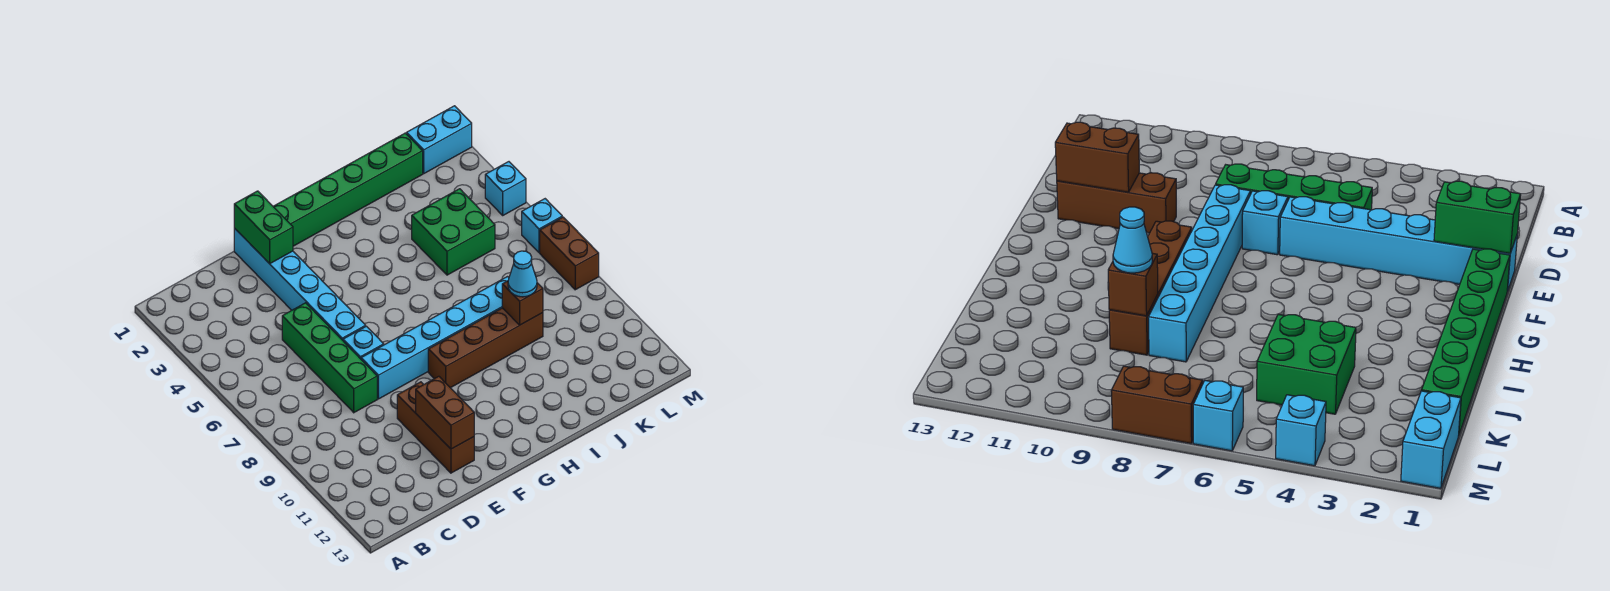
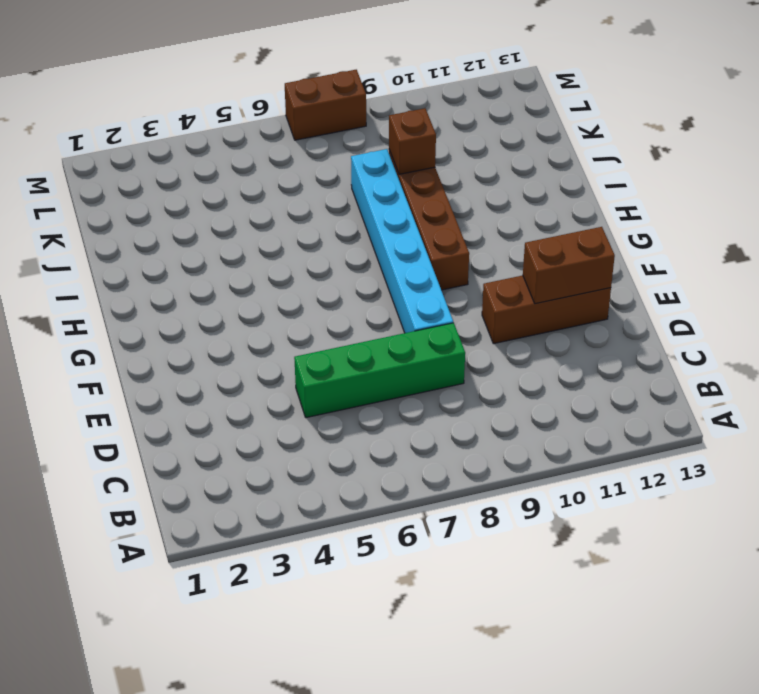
none -> cyan 1x6 brick [234,228,366,340]
none -> cyan 1x1 brick [343,326,384,359]
none -> green 1x6 brick [273,133,423,246]

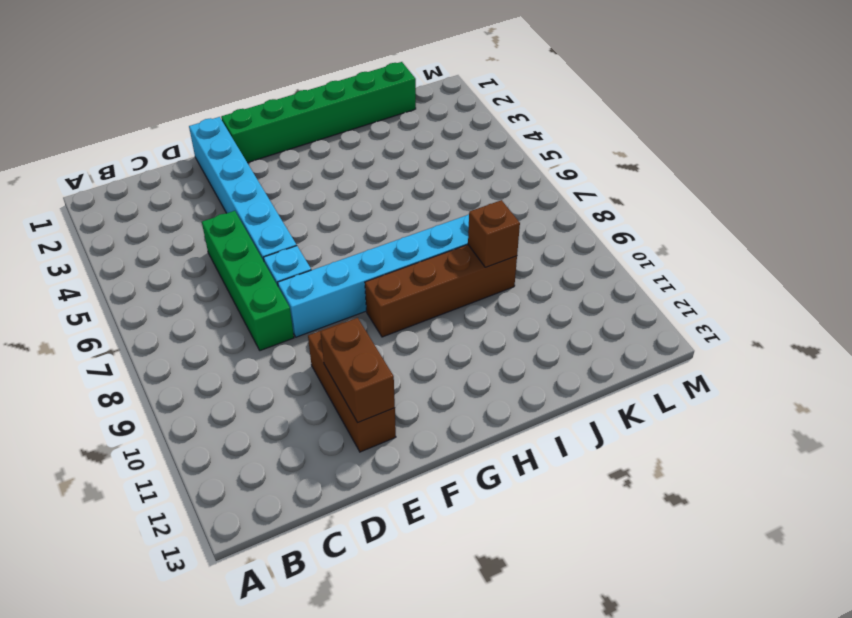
none -> green 2x2 brick [412,189,495,275]
none -> cyan 1x2 brick [406,106,472,173]
none -> cyan 1x1 brick [485,162,526,215]

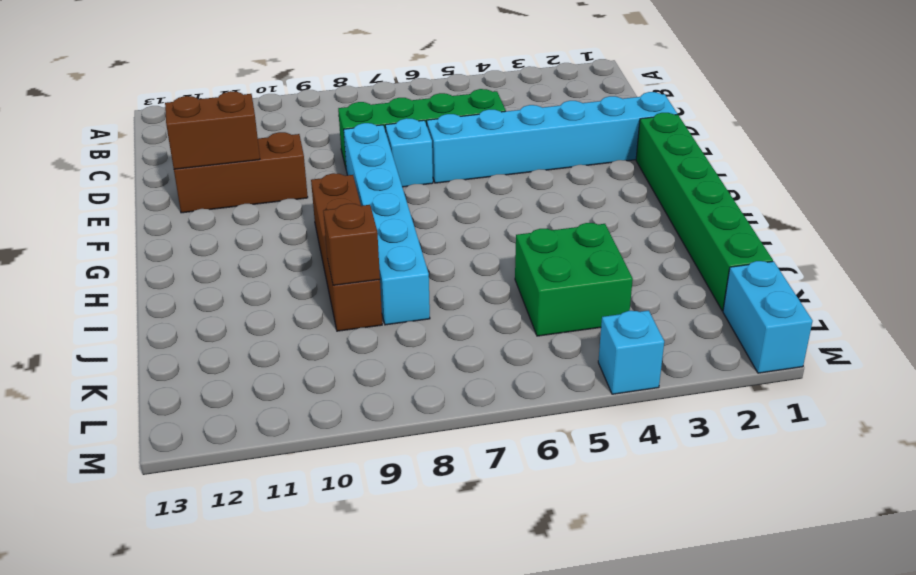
none -> cyan 1x1 brick [522,199,562,253]
none -> brown 1x2 brick [540,217,599,290]
none -> green 1x2 brick [234,191,293,264]

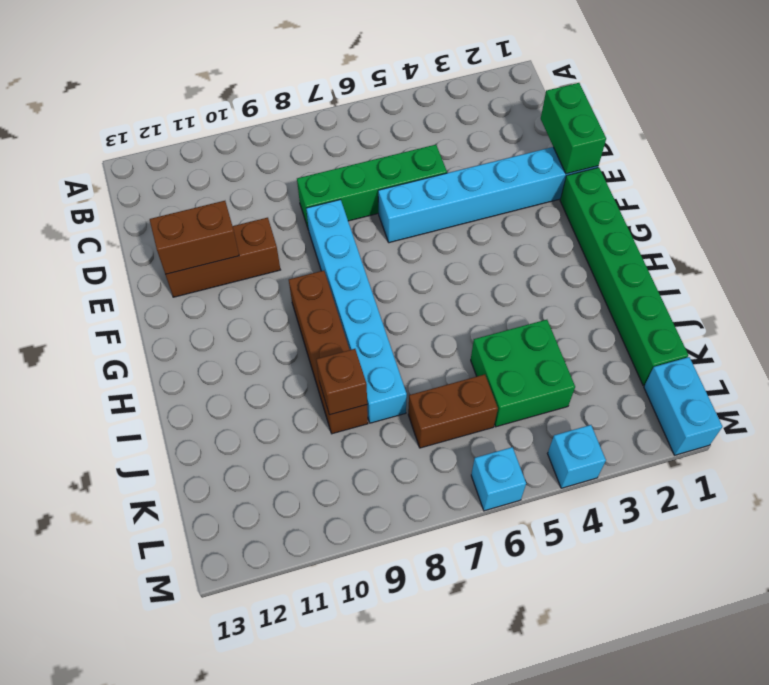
green 1x2 brick [541,83,606,174] -> green 1x2 brick turned to [234,191,293,264]
brown 1x2 brick [408,374,498,448] -> brown 1x2 brick moved to [540,217,599,290]
none -> cyan 1x1 brick [343,326,384,359]
none -> cyan 1x1 cone [508,251,537,297]

